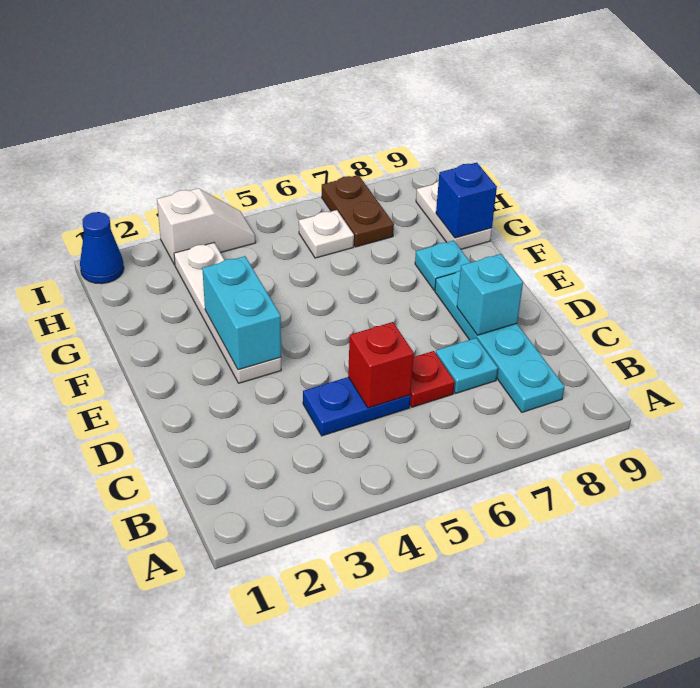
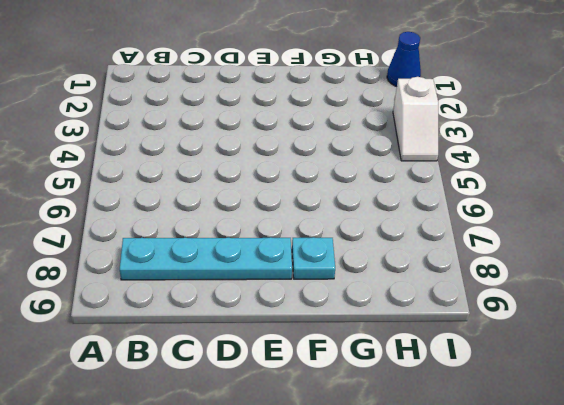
none -> blue 1x2 plate [303,377,411,436]
none -> red 1x1 plate [410,351,455,407]
none -> cyan 1x1 plate [436,338,498,393]

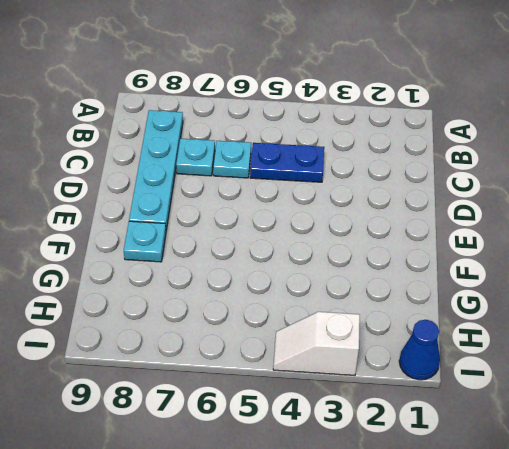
cyan 1x1 plate [213,141,251,178] -> red 1x1 plate [410,351,455,407]
none -> white 1x4 plate [174,243,281,383]
none -> white 1x2 plate [416,181,492,249]
none -> white 1x1 plate [299,210,354,258]

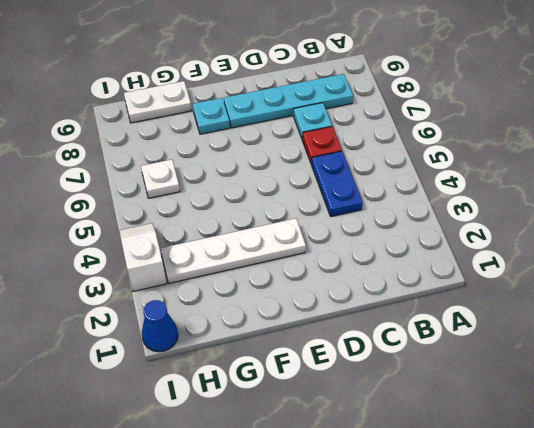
none -> brown 1x2 plate [322,175,394,247]
none -> red 1x1 brick [348,322,414,408]
none -> cyan 1x1 brick [457,254,523,335]

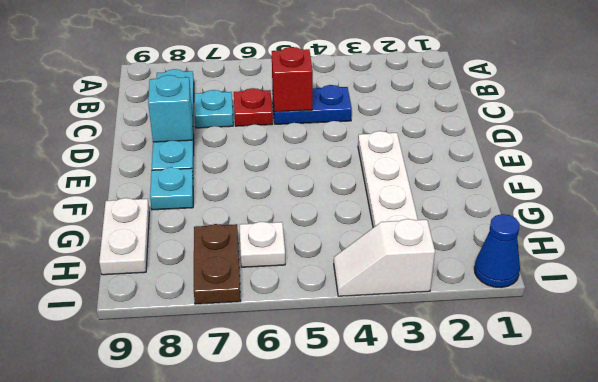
none -> cyan 1x2 brick [202,256,281,370]
none -> blue 1x1 brick [436,163,497,238]

